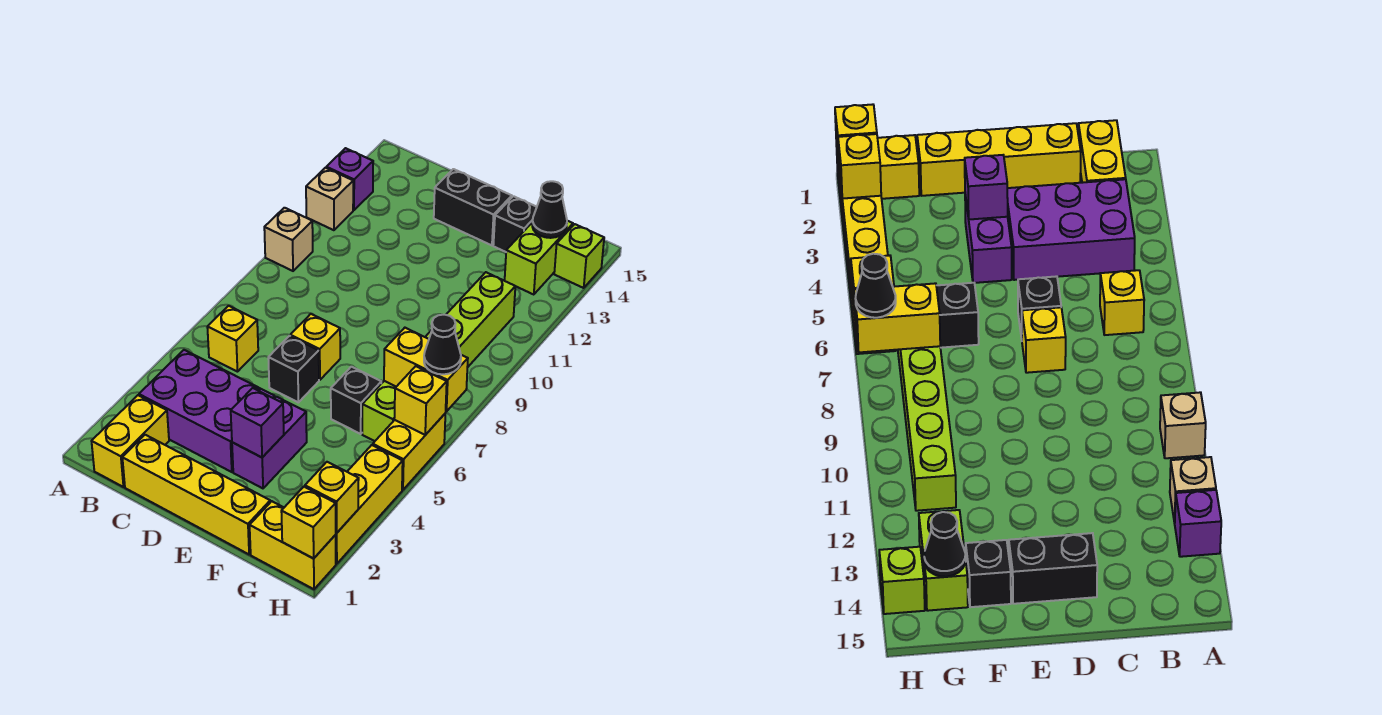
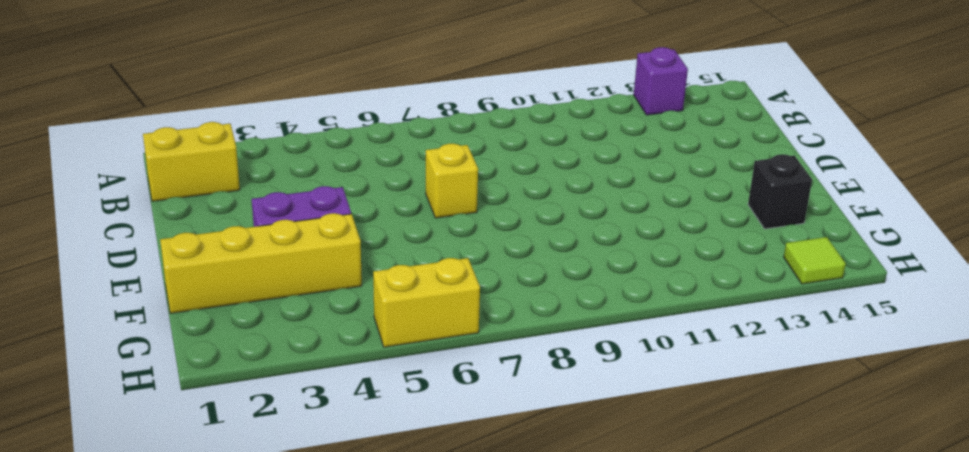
yellow 1x4 brick [160,213,362,313] -> yellow 1x4 brick turned to [122,435,270,554]
lime 1x1 tile [784,237,846,284] -> lime 1x1 brick [554,224,604,288]
none -> tan 1x1 brick [264,208,313,271]
none -> tan 1x1 brick [306,168,353,230]
none -> purple 2x3 brick [139,350,275,472]

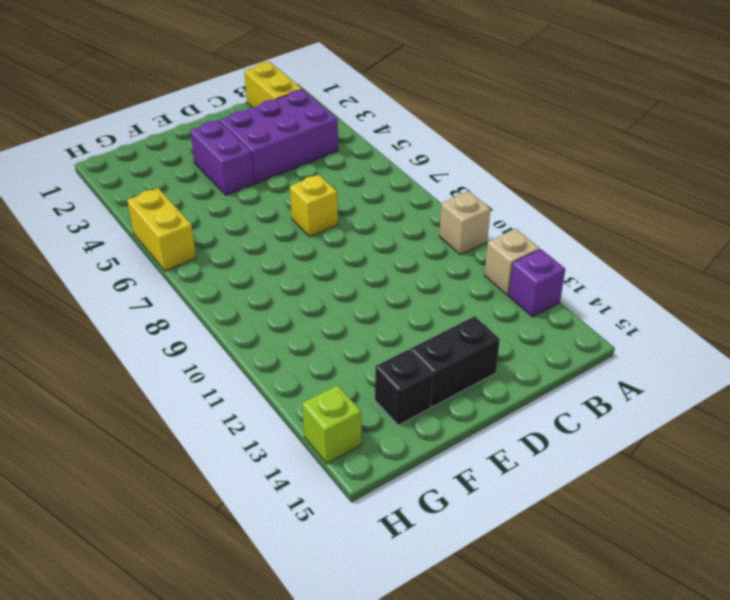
none -> yellow 1x1 brick [207,306,258,372]
none -> yellow 1x4 brick [122,435,270,554]
none -> black 1x1 brick [268,336,319,402]

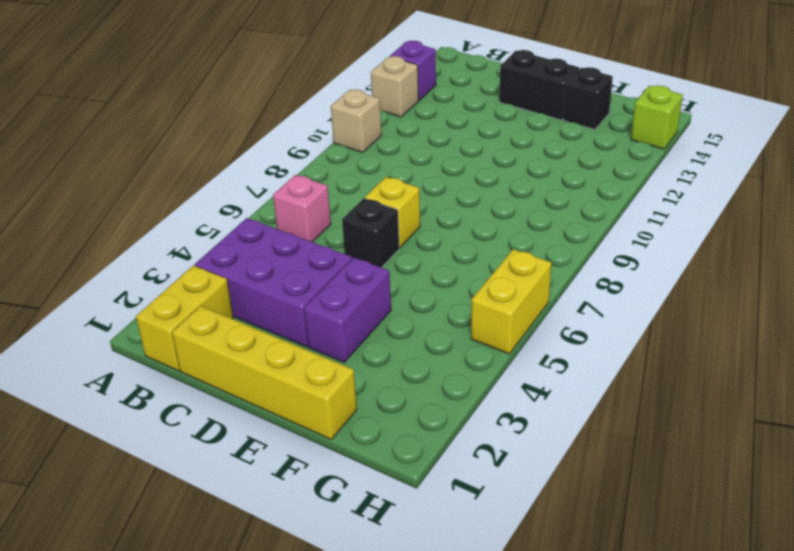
pink 1x1 brick [273,175,331,242] -> yellow 1x1 brick [207,306,258,372]
none -> black 1x1 brick [331,367,381,434]
none -> yellow 1x2 brick [250,501,336,589]
none -> lime 1x6 brick [362,272,515,441]

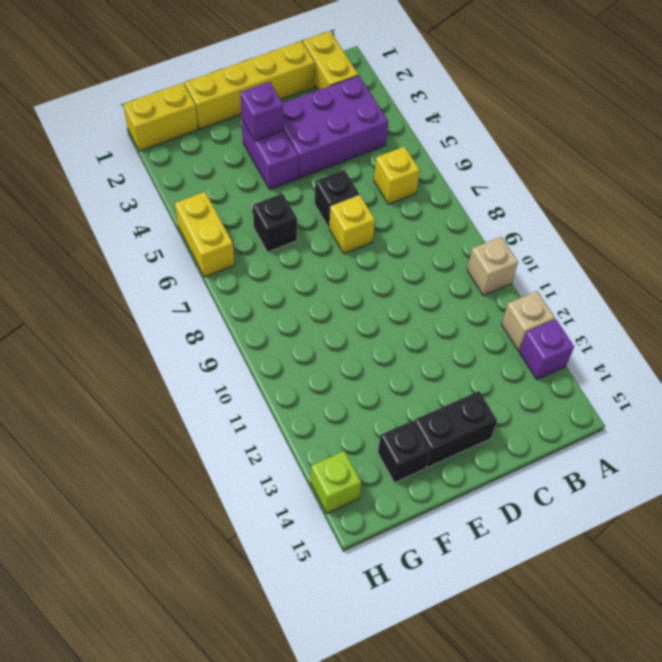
none -> lime 1x6 brick [362,272,515,441]
none -> lime 1x2 brick [505,221,573,295]
none -> yellow 1x3 brick [336,445,403,564]

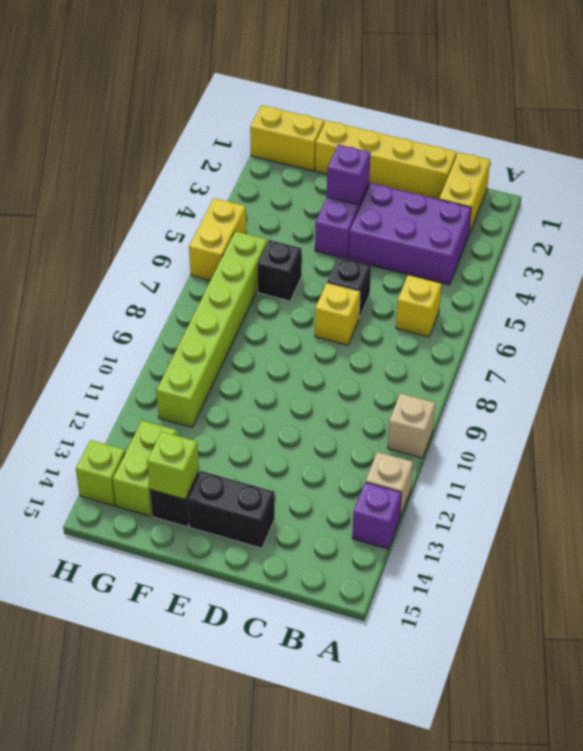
lime 1x1 brick [147,432,199,499] -> none
none -> yellow 1x3 brick [336,445,403,564]
none -> yellow 1x2 brick [384,328,468,412]
none -> black 1x1 cone [532,181,567,238]

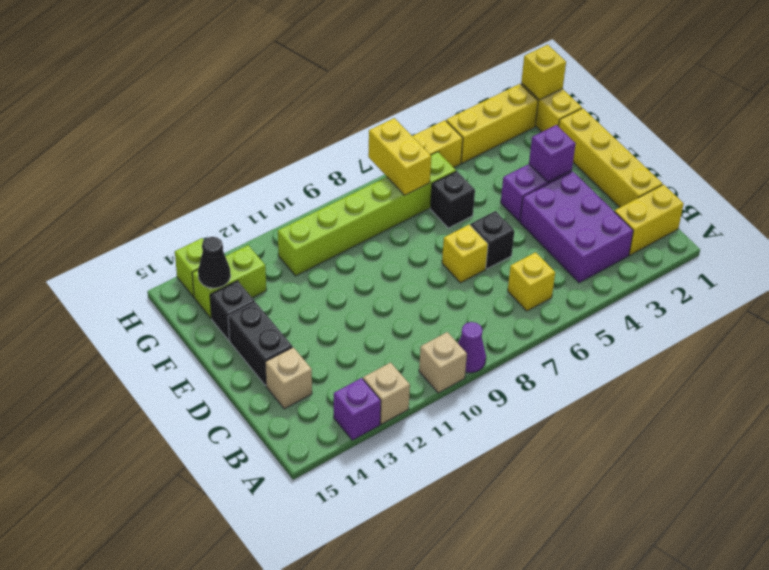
purple 1x1 cone [458,322,486,373] -> none
tan 1x1 brick [265,347,312,409] -> none
none -> yellow 1x1 brick [305,462,359,533]
none -> yellow 1x1 brick [394,366,447,435]
none -> black 1x1 cone [424,315,461,374]

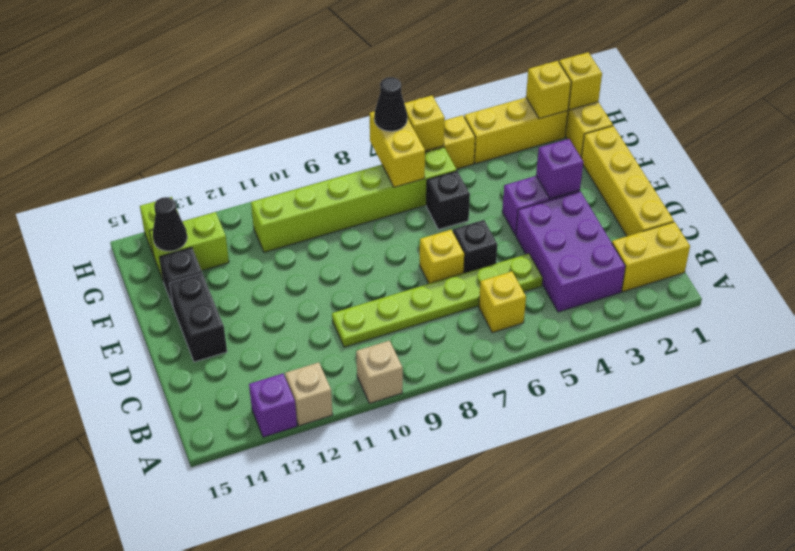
lime 1x6 plate [332,254,543,347] -> none

